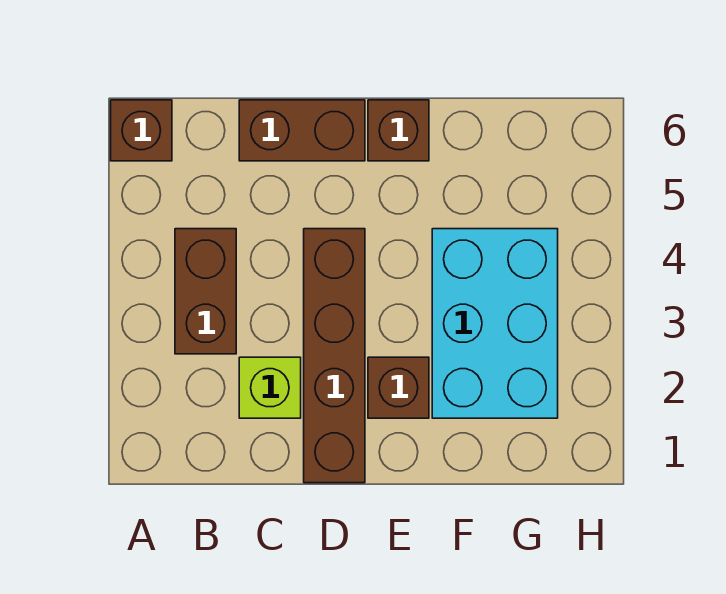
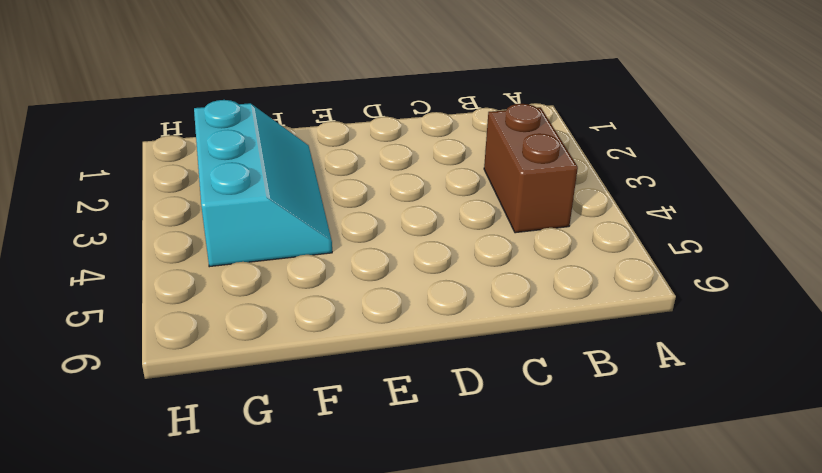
cyan 2x3 slope [194,100,332,267] -> cyan 2x3 brick [432,229,558,418]
none -> brown 1x1 brick [111,100,172,161]
none -> lime 1x1 brick [239,357,301,418]

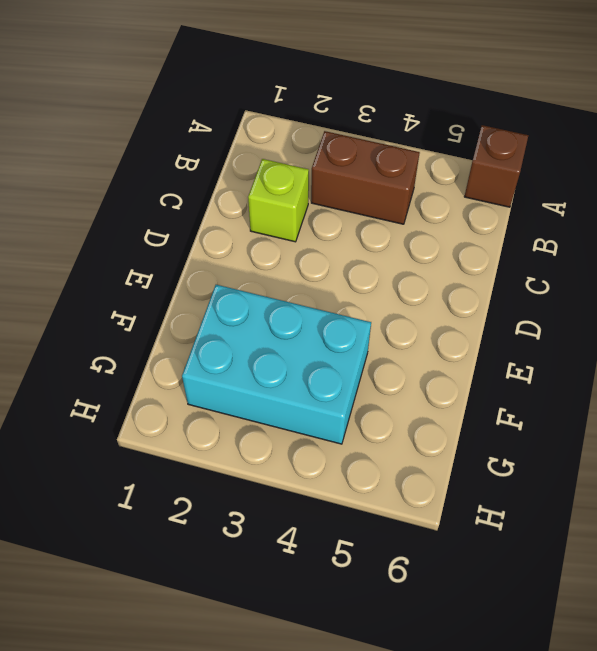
none -> brown 1x2 brick [239,100,365,161]
none -> brown 1x4 brick [304,229,365,483]

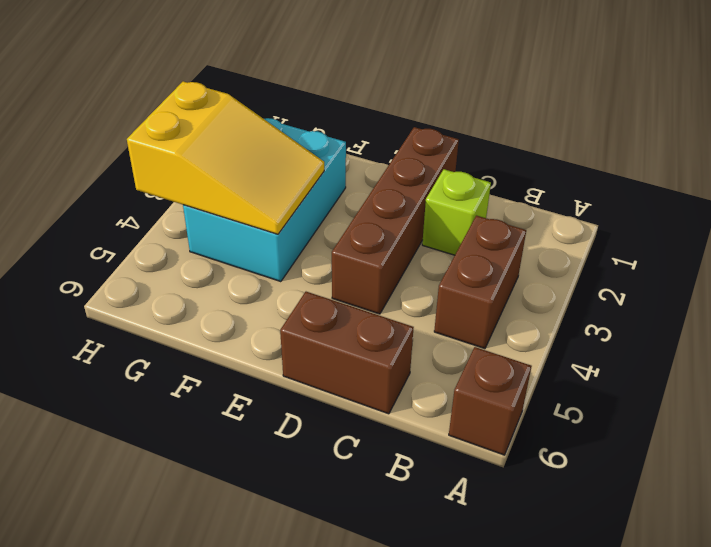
yellow 2x3 slope [127,81,324,234] -> none
none -> brown 1x1 brick [368,357,429,418]
none -> brown 1x1 brick [368,100,429,161]

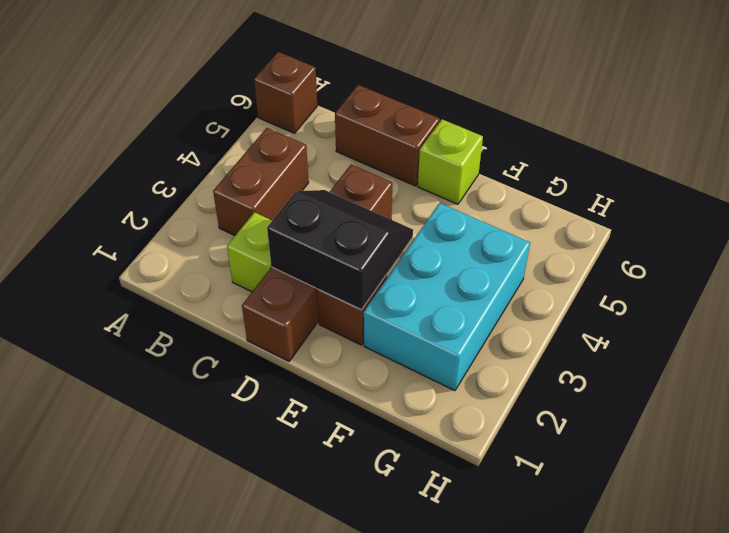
black 2x2 slope [267,190,413,310] -> none
lime 1x1 brick [418,119,483,204] -> brown 1x1 brick [368,100,429,161]

